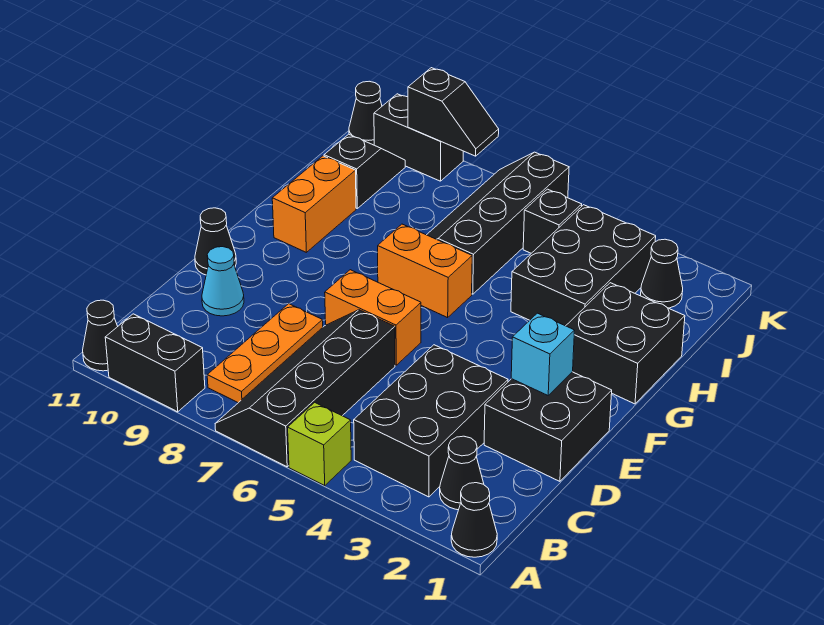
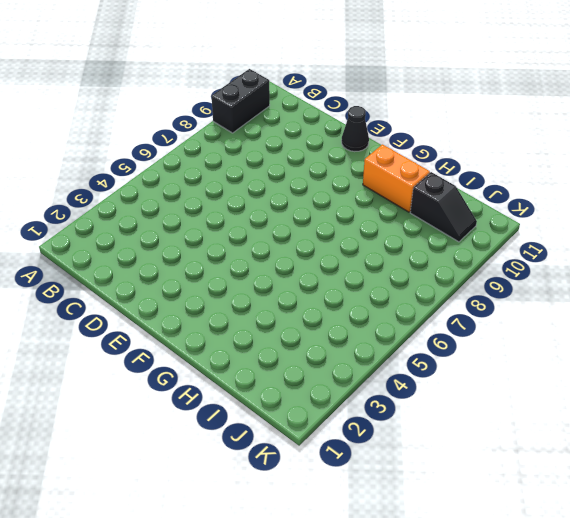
none -> black 1x1 cone [451,483,497,557]
none -> lime 1x1 brick [288,402,351,485]
none -> black 2x4 slope [215,310,395,467]

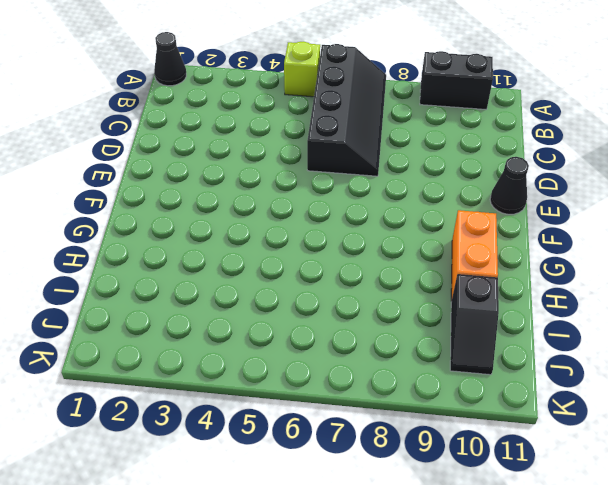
none -> black 1x1 cone [83,300,118,371]
none -> black 1x1 cone [440,436,484,510]
none -> black 2x3 brick [354,345,508,497]

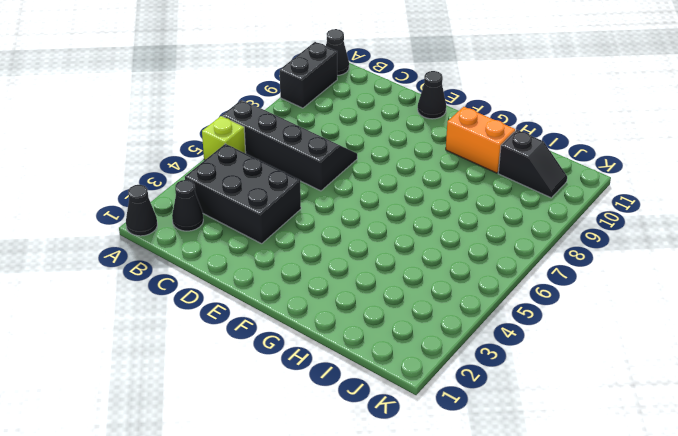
none -> orange 1x3 plate [207,304,323,403]
none -> black 2x2 brick [484,372,612,481]
none -> cyan 1x1 cone [202,247,244,316]

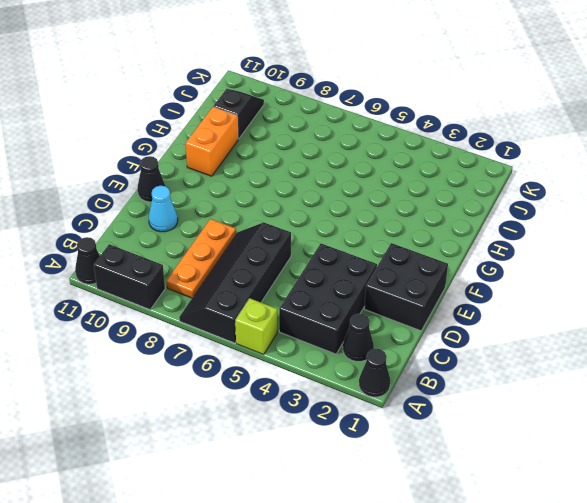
none -> orange 1x2 brick [325,270,421,365]
none -> black 2x2 brick [566,283,685,404]
none -> orange 1x2 brick [378,224,472,318]

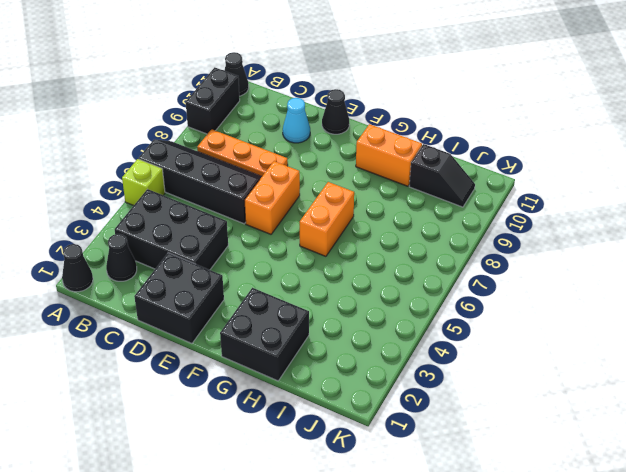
none -> black 2x3 brick [511,205,656,326]
none -> black 2x4 slope [427,152,569,294]
none -> black 1x1 cone [641,239,683,308]

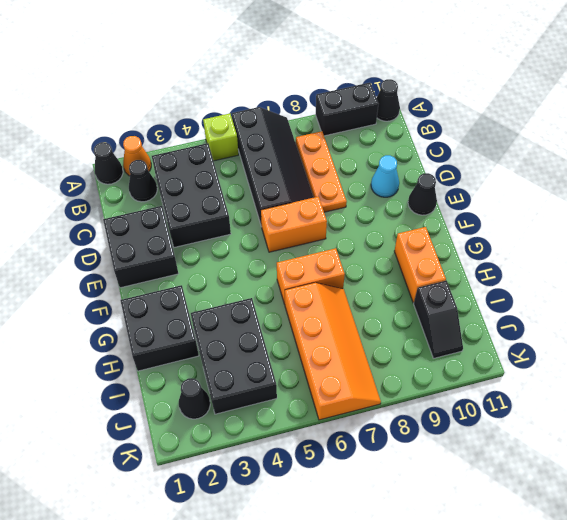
orange 1x1 cone [123,136,151,176] -> none
orange 2x4 slope [285,283,381,420] -> black 2x4 slope [427,152,569,294]
none -> black 1x1 brick [523,189,582,253]
none -> black 1x2 brick [374,94,463,181]
none -> black 1x1 cone [349,81,382,145]

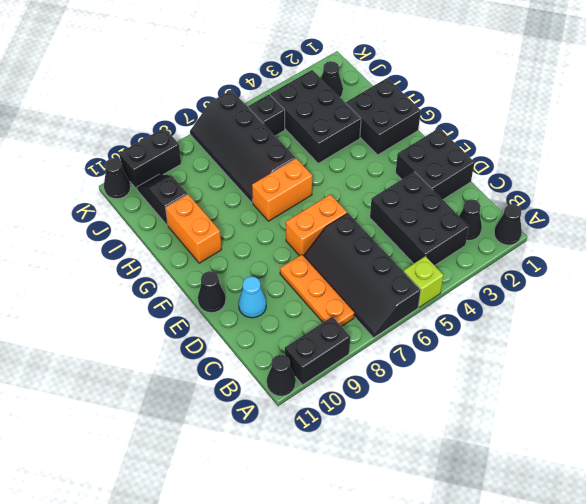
none -> cyan 1x1 brick [511,313,575,395]
none -> black 1x2 slope [408,68,499,156]

